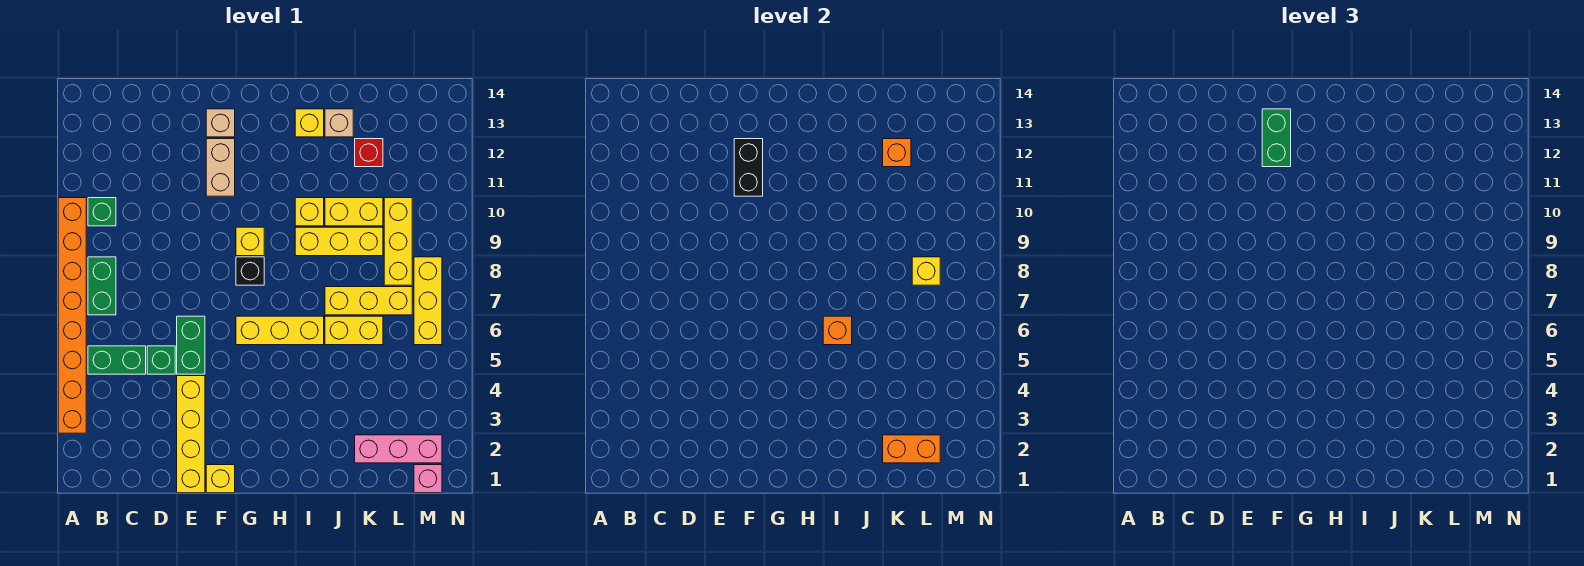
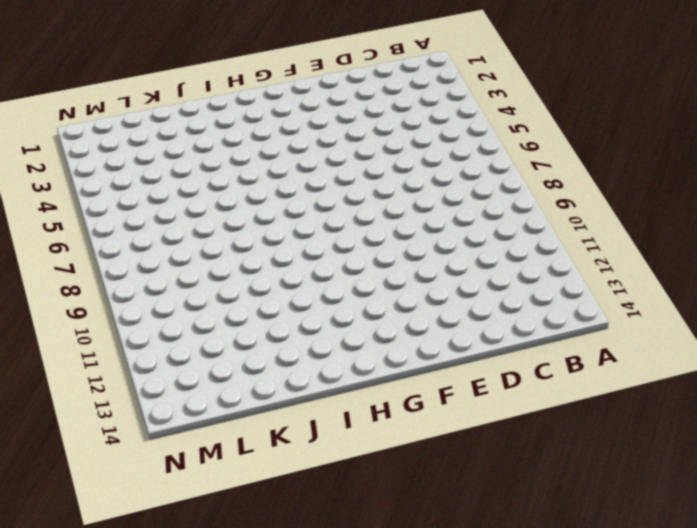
none -> orange 1x8 brick [58,198,86,433]
none -> green 1x2 brick [88,346,146,374]
none -> green 1x2 brick [88,257,116,315]
none -> green 1x1 brick [88,198,116,226]

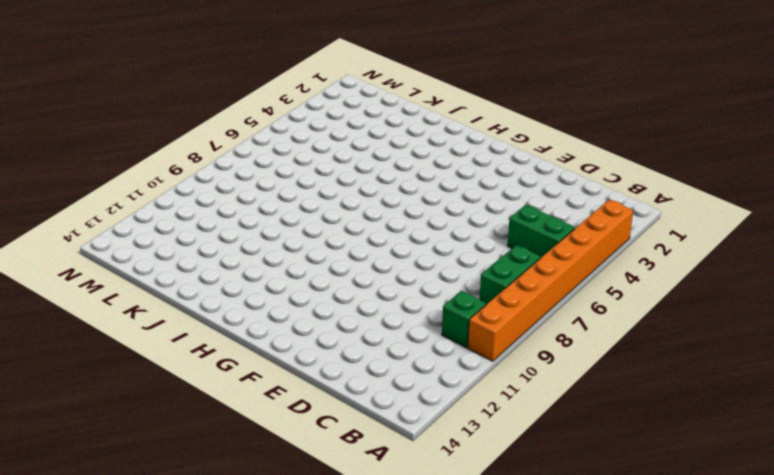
none -> green 1x1 brick [147,346,175,374]
none -> yellow 1x4 brick [177,376,205,493]
none -> green 1x2 brick [177,316,205,374]
none -> yellow 1x1 brick [206,465,235,493]

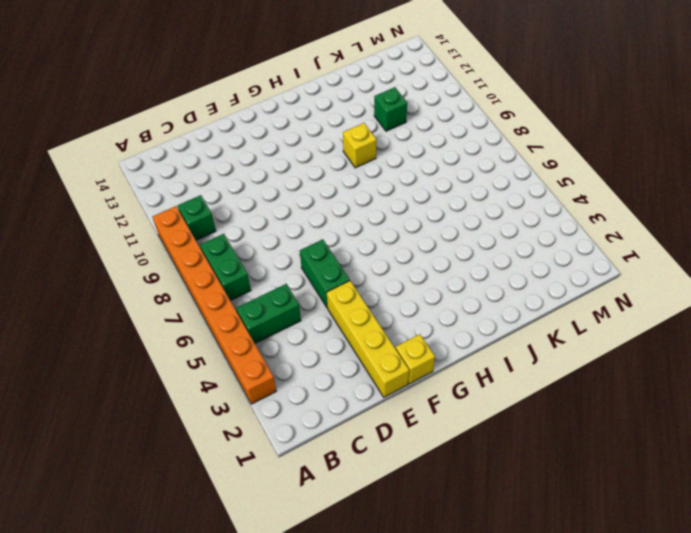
green 1x1 brick [374,87,407,131] -> green 1x1 brick moved to [147,346,175,374]
none -> tan 1x2 brick [206,139,235,196]
none -> tan 1x1 brick [206,109,235,137]
none -> yellow 1x3 brick [236,316,324,345]
none -> black 1x1 brick [236,257,264,285]

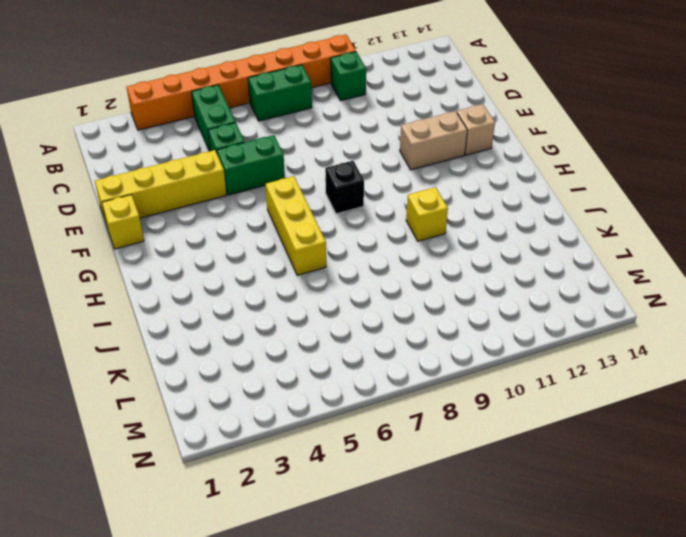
none -> yellow 1x1 brick [236,227,264,256]
none -> yellow 1x3 brick [295,227,383,256]
none -> yellow 1x1 brick [295,109,324,137]
none -> yellow 1x2 brick [325,316,383,345]

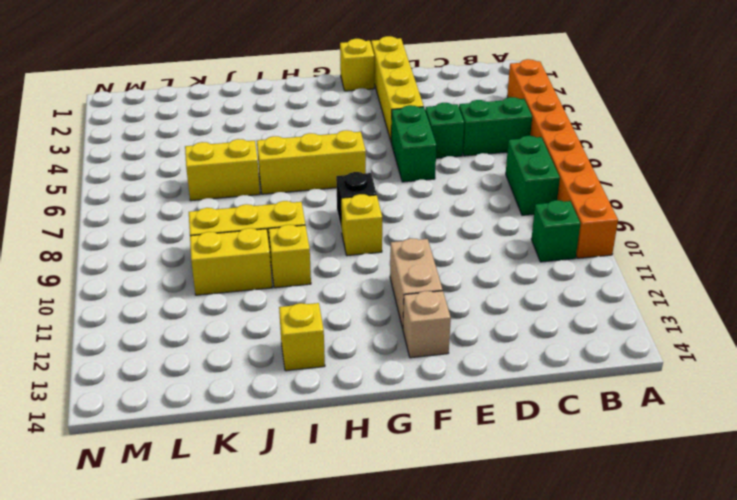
none -> yellow 1x3 brick [325,287,412,315]
none -> tan 1x1 brick [325,109,353,137]
none -> pink 1x3 brick [355,435,442,463]
none -> red 1x1 brick [355,139,383,167]

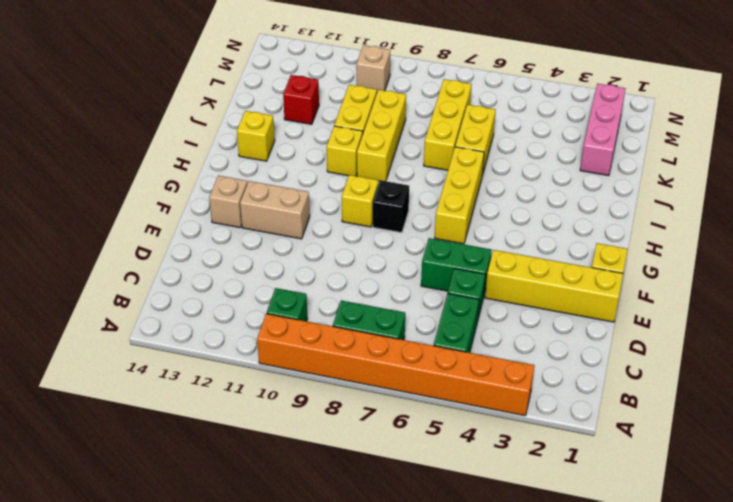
tan 1x1 brick [356,45,390,92] -> tan 1x1 brick moved to [325,109,353,137]
none -> yellow 1x3 brick [384,198,412,285]
none -> pink 1x1 brick [414,465,442,493]
none -> yellow 1x3 brick [414,257,442,345]
none -> black 1x2 brick [734,139,763,196]

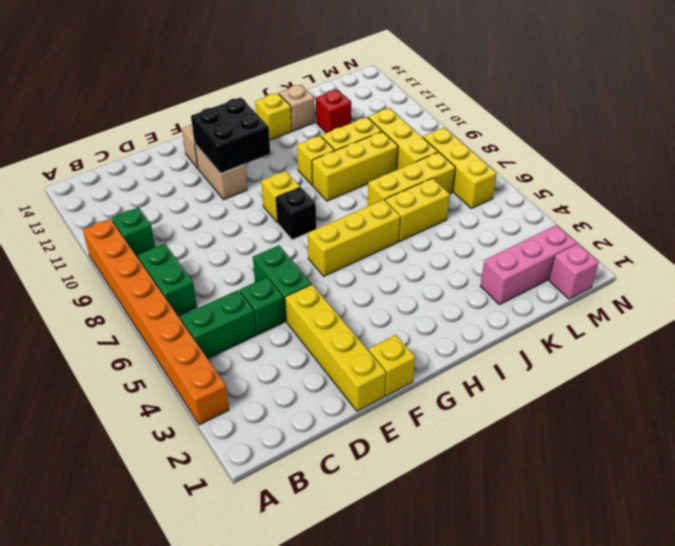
black 2x2 brick [191,97,270,174] -> black 1x2 brick [734,139,763,196]
none -> orange 1x1 brick [823,316,852,345]
none -> orange 1x2 brick [883,435,940,463]
none -> orange 1x1 brick [883,139,911,167]
none -> yellow 1x1 brick [912,257,940,285]

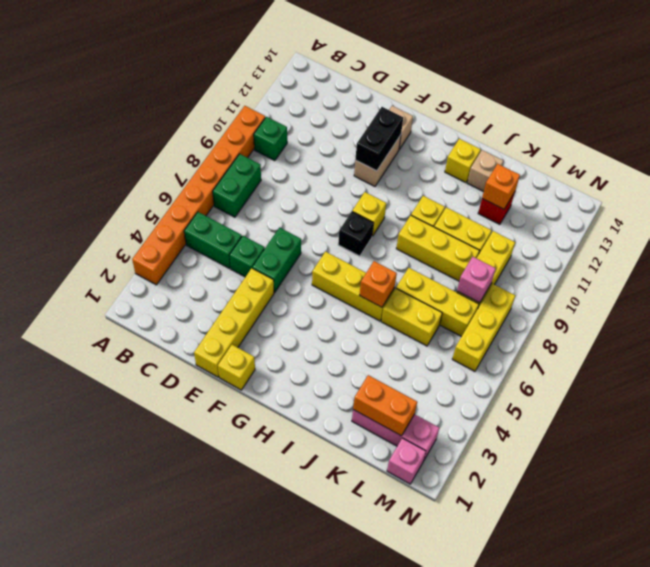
pink 1x1 brick [457,257,496,303] -> yellow 1x1 brick [912,257,940,285]
none -> green 1x2 brick [1262,109,1291,167]

